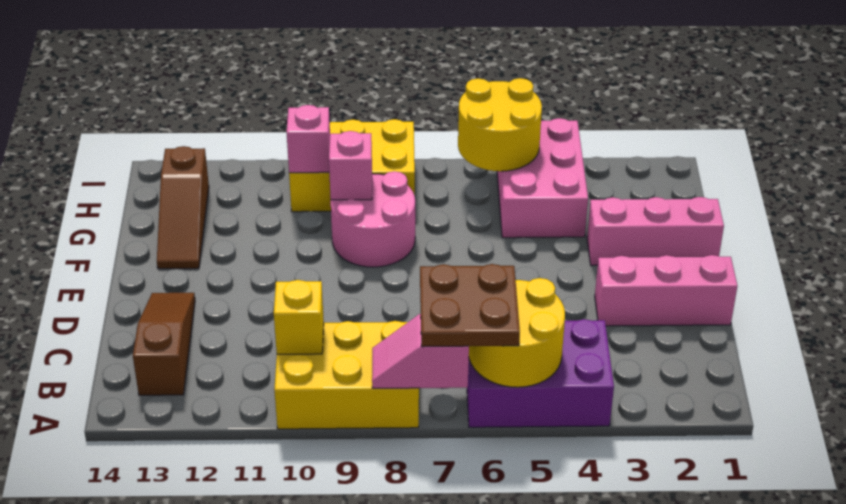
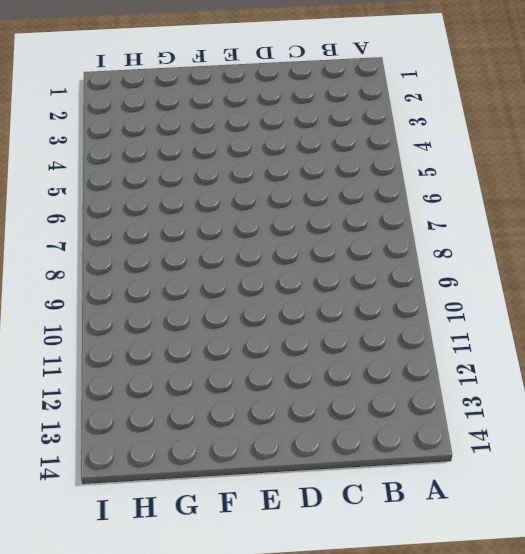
none -> purple 2x3 brick [467,319,614,427]
none -> yellow 2x3 brick [274,321,419,429]
none -> brown 1x3 slope [133,293,195,395]

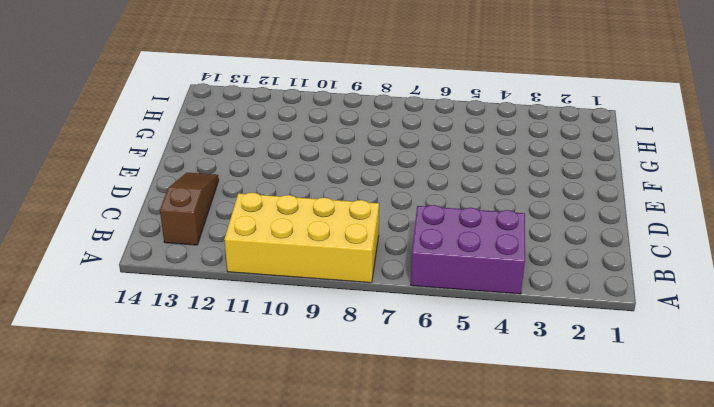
yellow 2x4 brick [224,193,379,283] -> yellow 2x3 brick [274,321,419,429]
none -> pink 1x3 brick [595,255,737,326]
none -> pink 1x3 brick [587,197,724,266]
none -> pink 2x2 round brick [331,171,415,267]

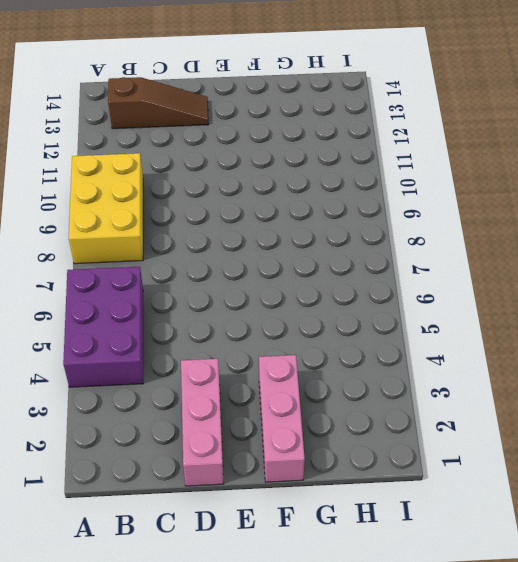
none -> pink 2x2 round brick [331,171,415,267]
none -> brown 1x3 slope [157,146,209,269]
none -> pink 2x3 brick [497,118,588,238]

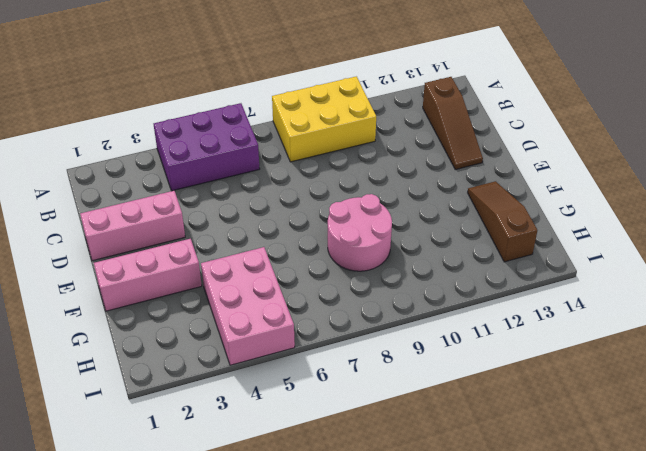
none -> yellow 2x3 brick [289,119,415,212]
none -> yellow 2x2 round brick [469,278,565,387]
none -> pink 1x2 slope [372,314,469,388]

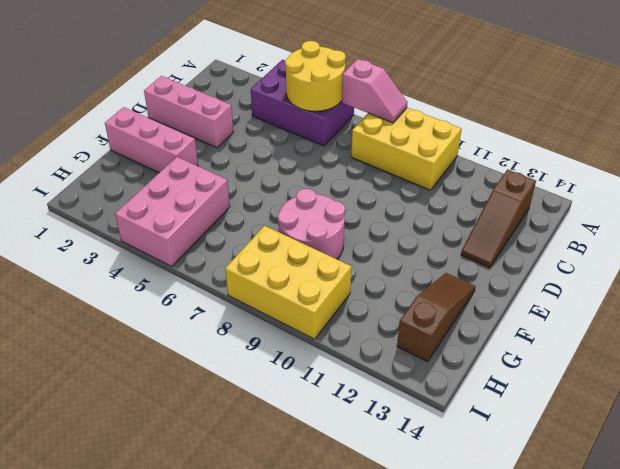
none -> yellow 1x1 brick [274,280,324,354]
none -> pink 1x1 brick [329,131,372,200]
none -> yellow 2x2 round brick [458,78,542,171]

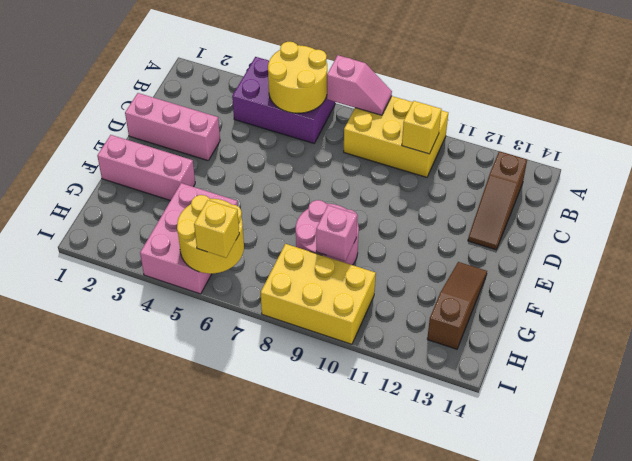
yellow 1x1 brick [194,200,239,258] -> none
none -> pink 1x1 brick [287,105,330,173]
none -> brown 2x2 plate [420,264,520,347]

